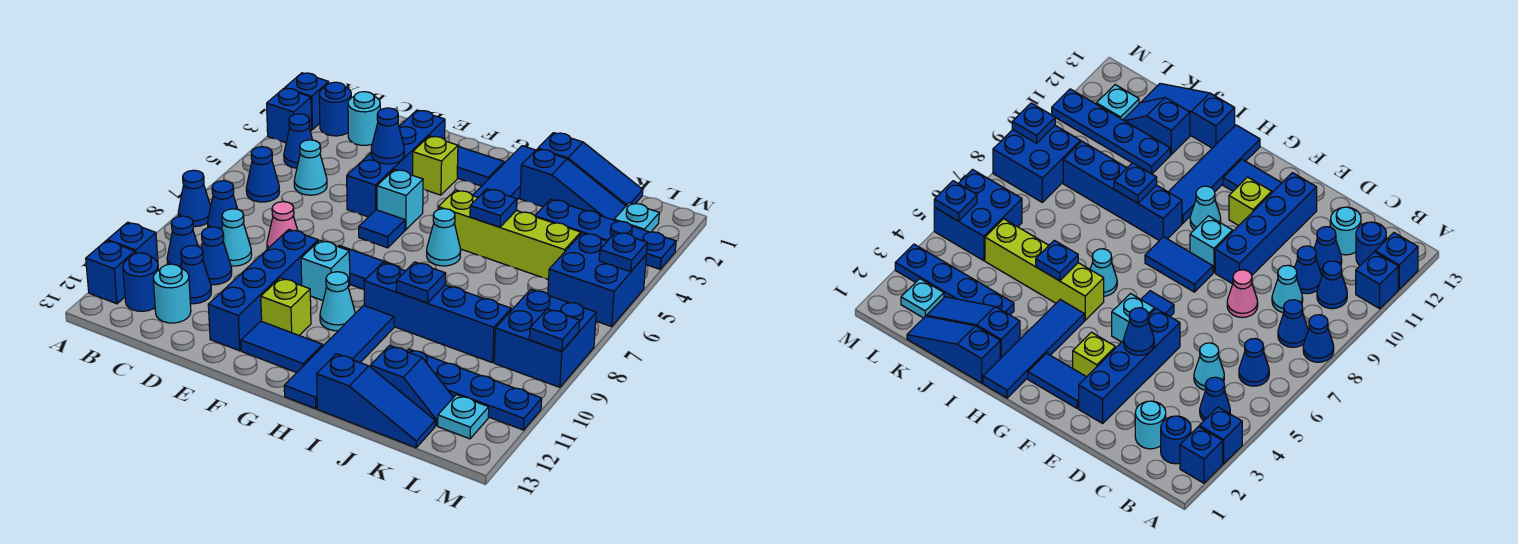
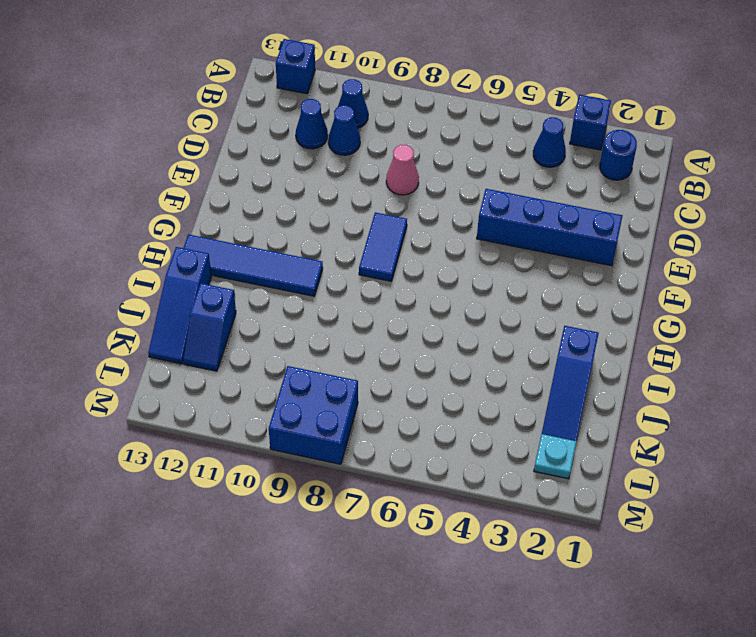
none -> blue 1x1 brick [285,73,329,130]
none -> blue 1x1 cone [178,170,211,227]
none -> blue 1x1 brick [107,222,158,263]
none -> blue 1x1 cone [246,147,280,202]

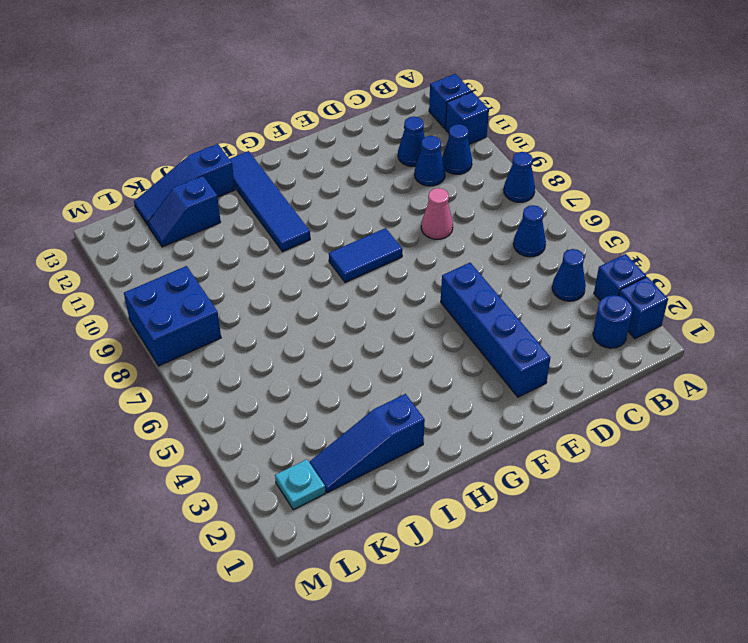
none -> blue 1x1 cone [208,181,237,230]
none -> blue 1x1 round brick [123,253,159,311]
none -> cyan 1x1 round brick [348,92,380,145]
none -> cyan 1x1 cone [294,140,327,195]

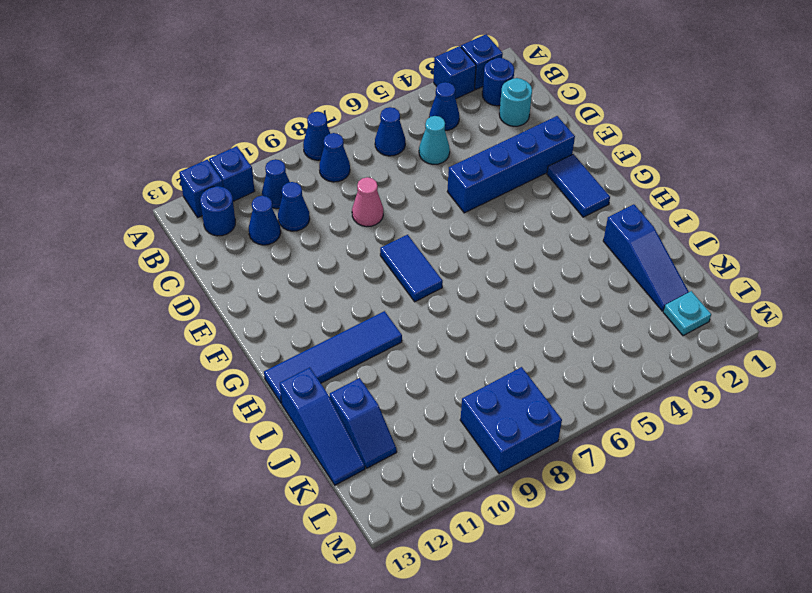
none -> cyan 1x1 cone [222,209,252,266]
none -> cyan 1x1 round brick [153,264,191,323]
none -> blue 1x4 brick [208,229,318,351]
none -> lime 1x1 brick [413,136,458,195]

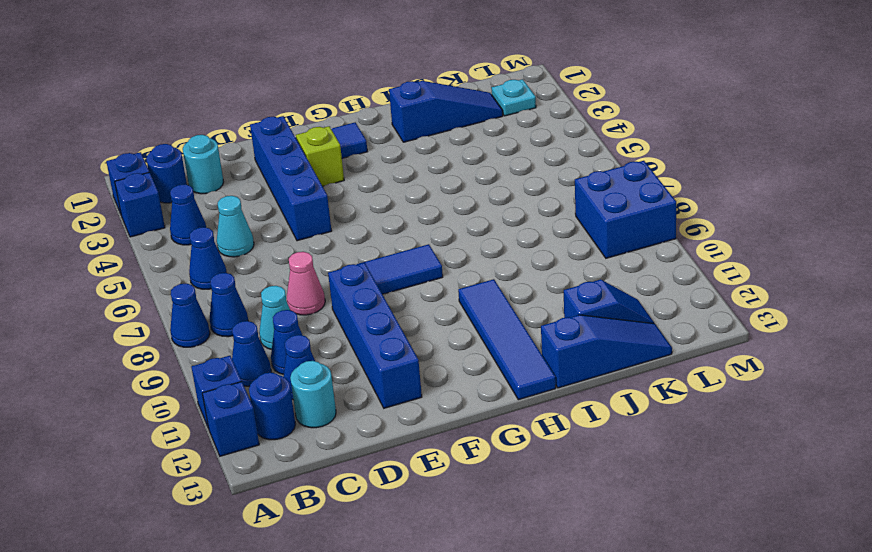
none -> cyan 1x1 brick [377,169,423,230]
none -> blue 1x1 tile [359,210,405,248]
none -> cyan 1x1 brick [301,240,350,300]
none -> lime 1x1 brick [261,278,311,335]

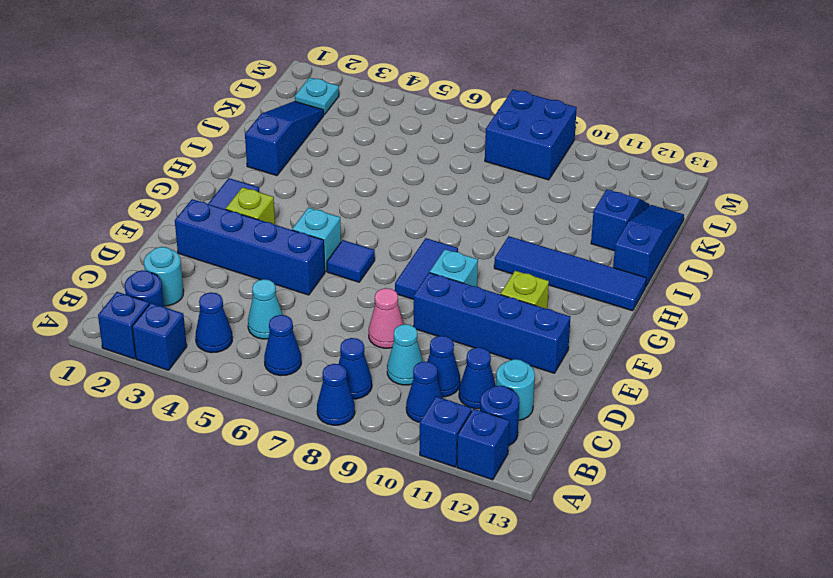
none -> blue 1x2 tile [241,321,323,373]
none -> cyan 1x1 cone [320,272,355,331]
none -> blue 1x4 tile [472,146,536,200]
none -> lime 1x4 brick [439,190,581,280]

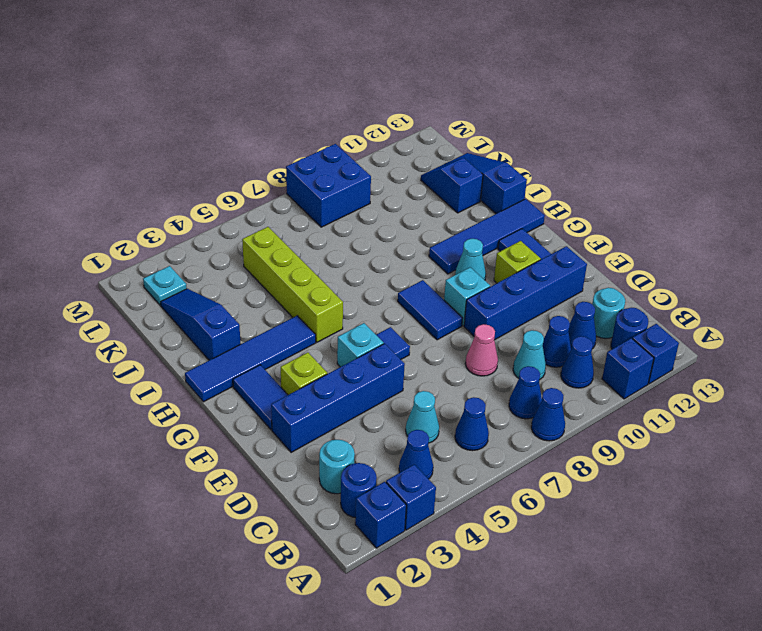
none -> cyan 1x1 cone [427,209,461,266]
none -> blue 1x4 brick [364,263,511,363]
none -> blue 1x3 slope [538,133,643,206]
none -> blue 1x4 plate [535,199,676,269]

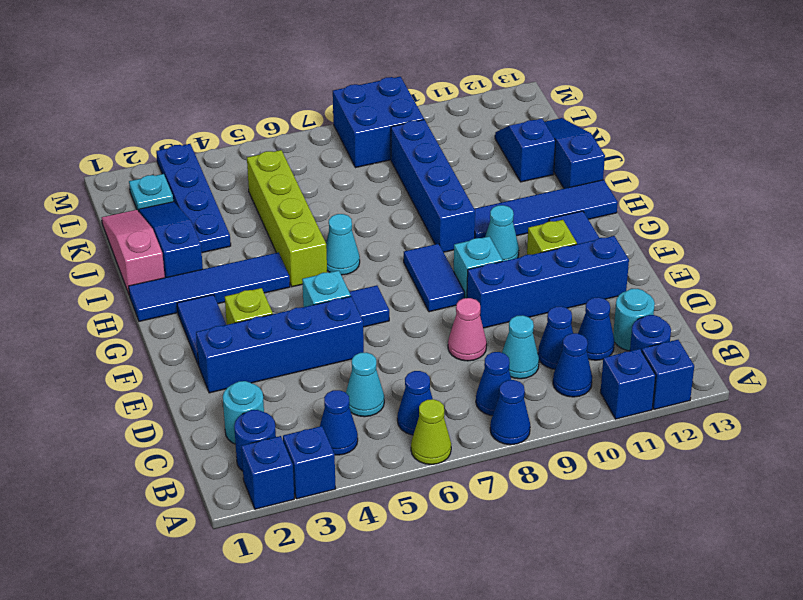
lime 1x1 cone [411,399,451,464] -> none
pink 1x3 slope [102,210,165,296] -> blue 1x3 slope [538,133,643,206]
none -> blue 1x4 plate [407,349,542,430]
none -> blue 2x2 brick [548,233,646,327]
none -> cyan 1x1 plate [438,395,489,439]
none -> blue 1x1 cone [371,108,404,164]

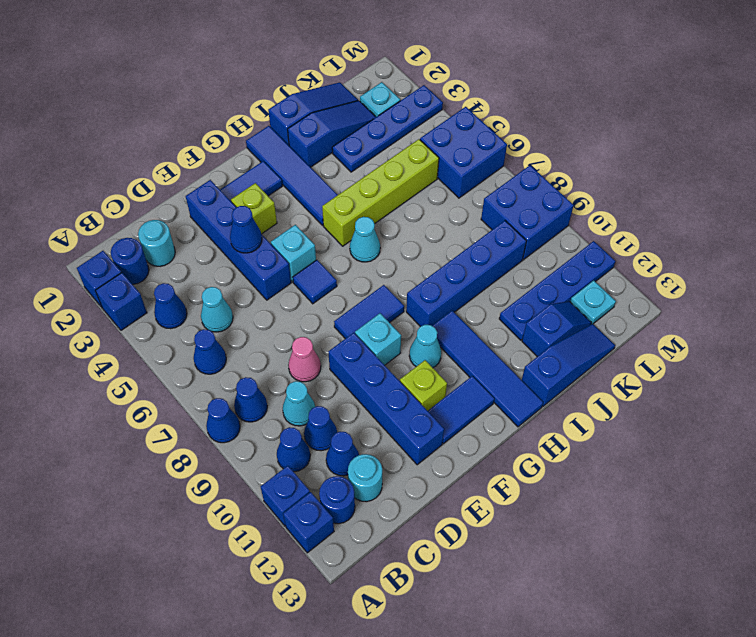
none -> blue 1x1 plate [470,189,517,227]
none -> blue 1x1 plate [396,262,446,303]
none -> blue 1x1 plate [599,232,647,272]
none -> blue 1x1 plate [529,309,580,351]

